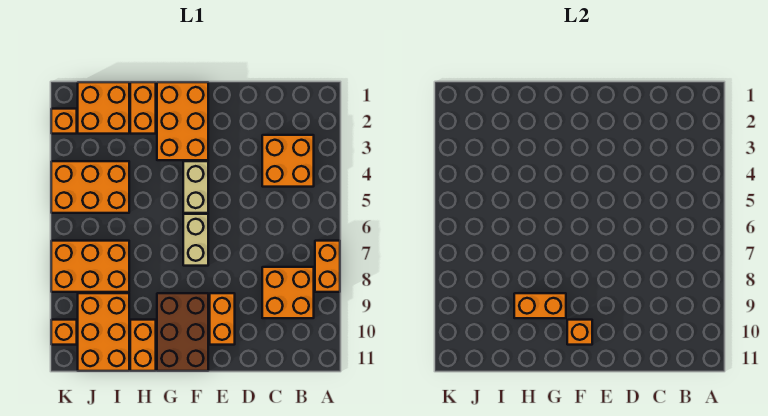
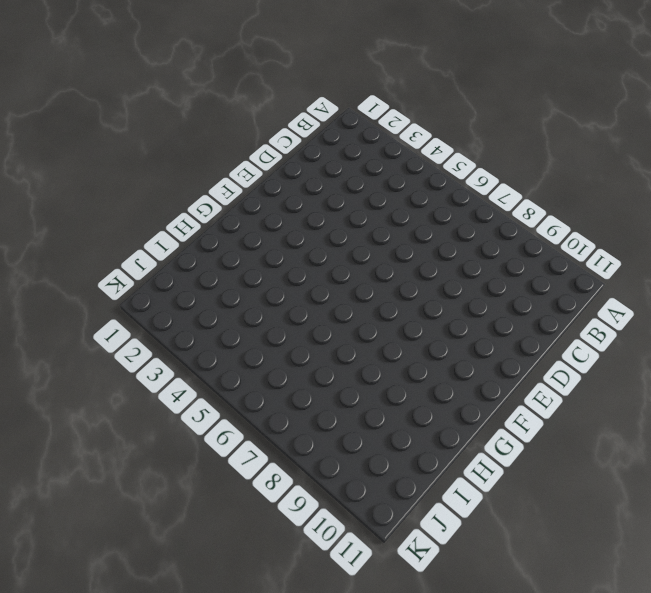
none -> orange 1x2 brick [315,241,340,292]
none -> orange 2x2 brick [262,135,314,187]
none -> orange 2x2 brick [262,267,314,318]

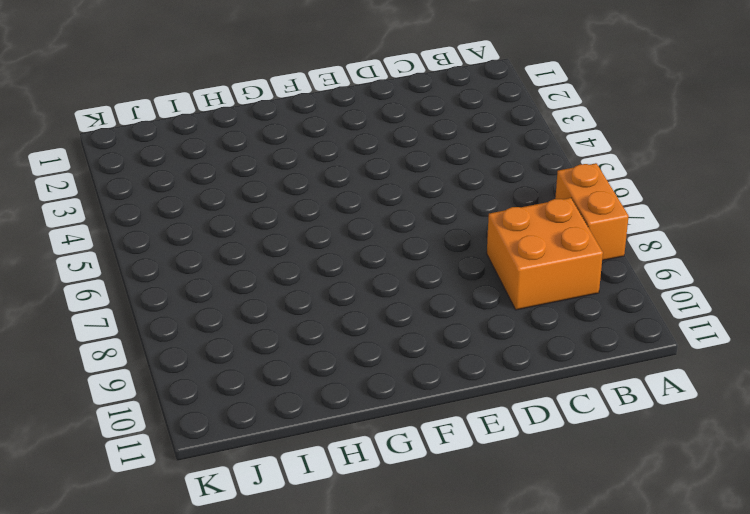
none -> orange 2x2 brick [262,135,314,187]
none -> orange 1x2 brick [210,293,235,345]
none -> orange 2x3 brick [157,82,208,160]

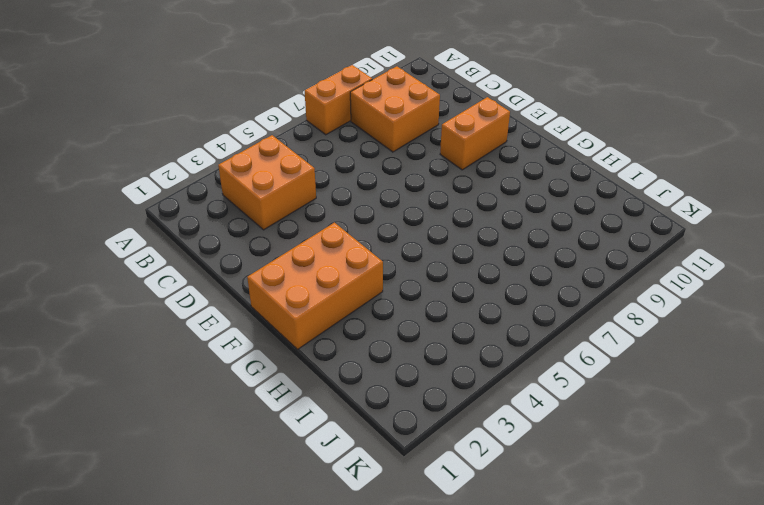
none -> tan 1x2 brick [183,161,208,213]
none -> tan 1x2 brick [183,214,208,266]
none -> brown 2x3 brick [157,293,208,371]

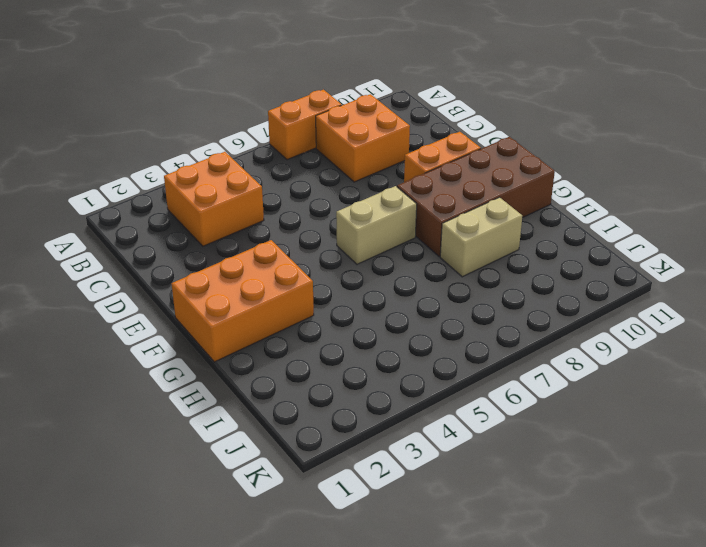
brown 2x4 brick [397,137,555,257] -> brown 2x3 brick [157,293,208,371]
tan 1x2 brick [440,197,522,277] -> tan 1x2 brick moved to [183,161,208,213]
none -> orange 1x2 brick [130,82,156,134]
none -> orange 1x2 brick [130,320,156,371]
none -> orange 2x2 brick [78,82,129,134]

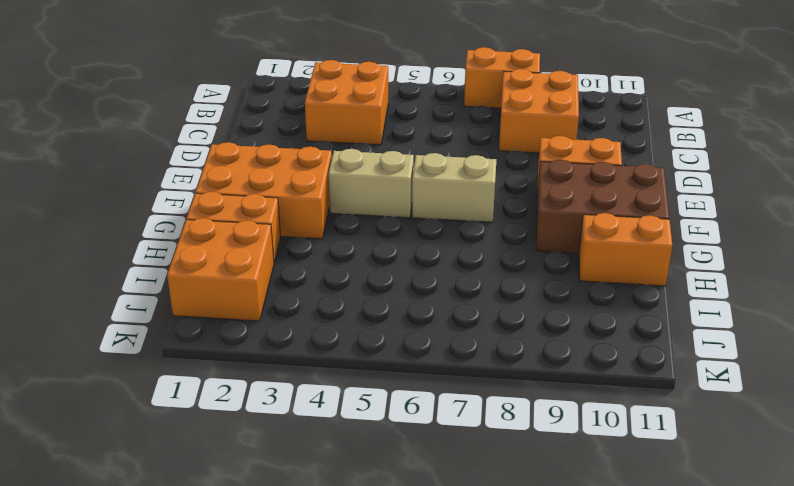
none -> orange 2x3 brick [51,161,129,213]
none -> orange 2x3 brick [51,241,129,292]
none -> orange 2x3 brick [78,293,129,371]

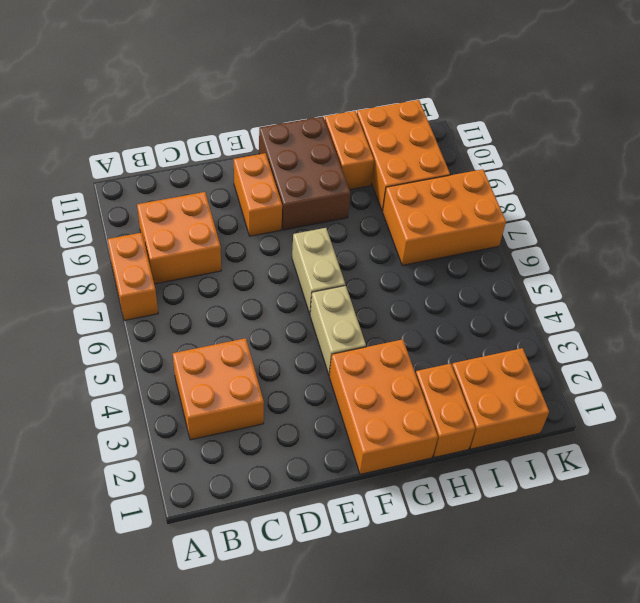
none -> orange 2x3 brick [51,161,129,213]
none -> orange 1x1 brick [51,109,77,134]
none -> orange 1x1 brick [51,320,77,345]

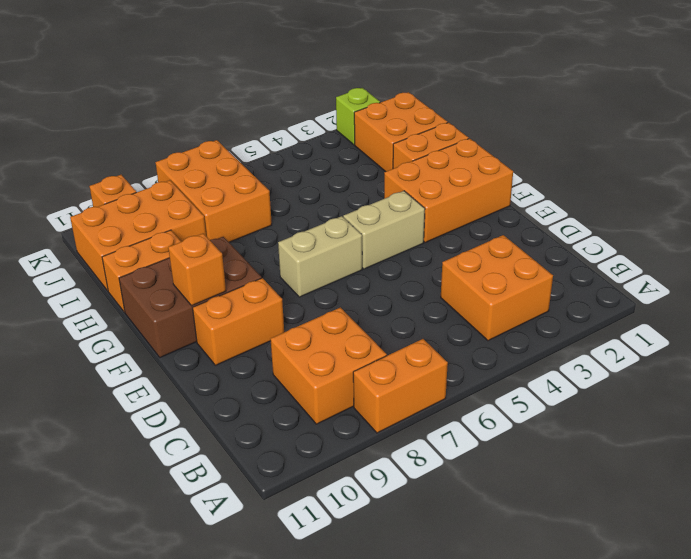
lime 1x1 brick [336,88,380,145] -> orange 1x1 brick [51,109,77,134]
none -> orange 2x3 brick [51,161,129,213]
none -> orange 1x2 brick [514,293,566,318]

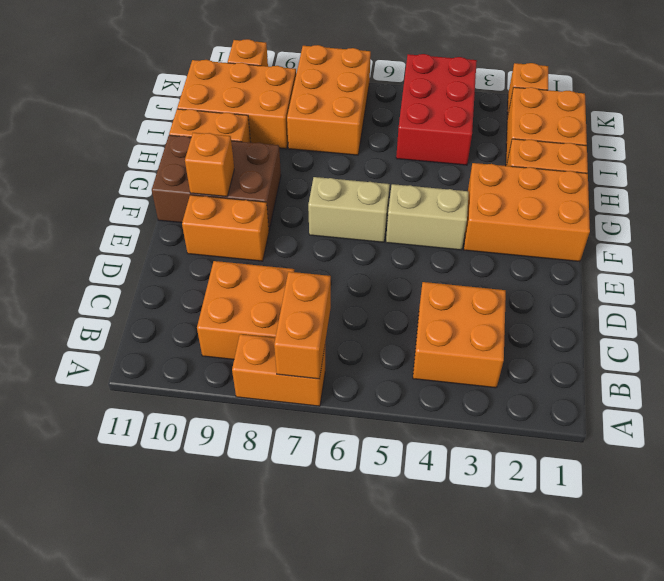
orange 1x2 brick [274,272,331,379] -> orange 1x2 brick moved to [514,293,566,318]
red 2x3 brick [396,54,477,165] -> orange 2x3 brick [51,161,129,213]

